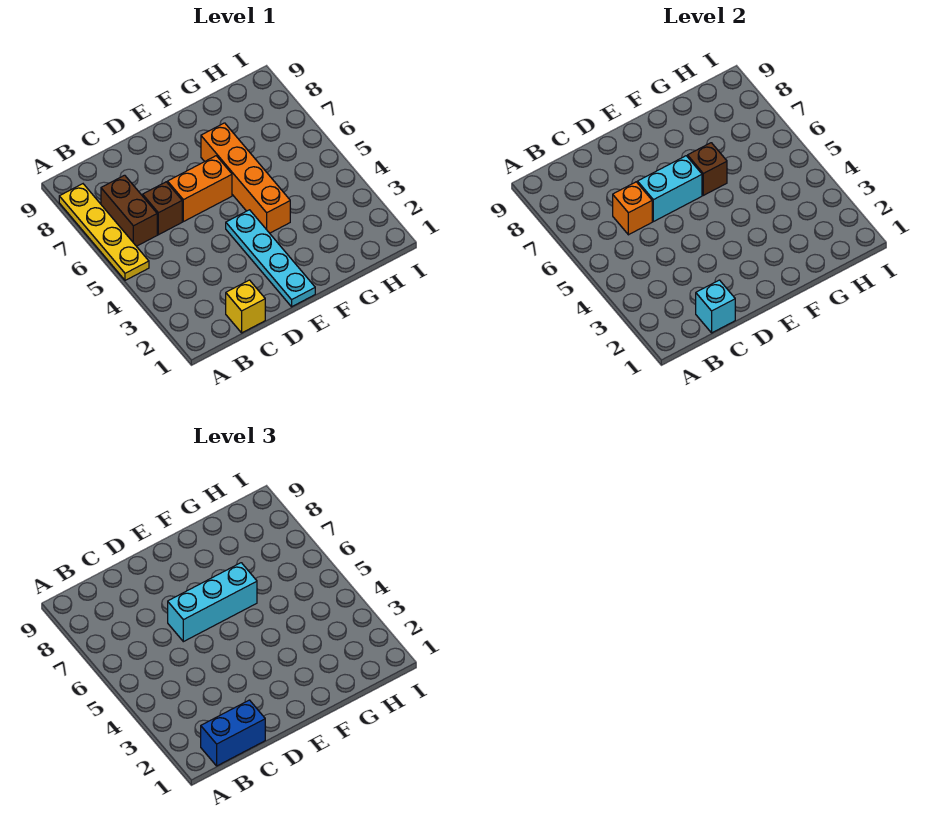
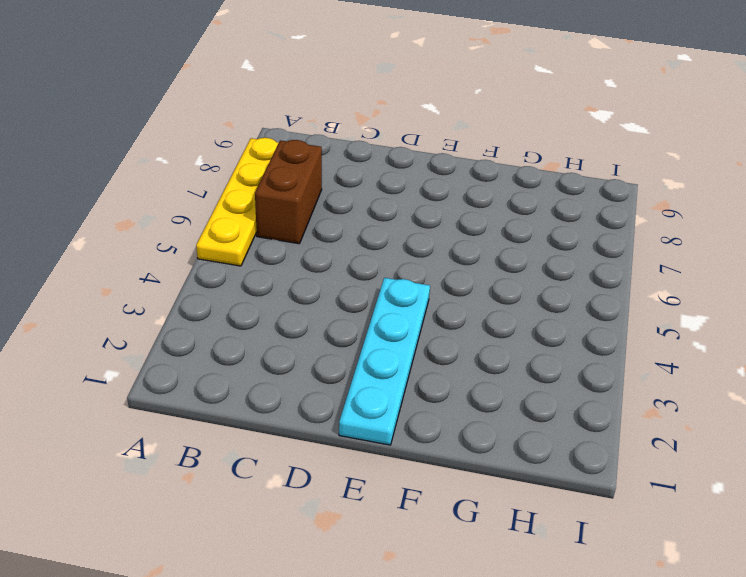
none -> yellow 1x1 brick [226,280,265,333]
none -> brown 1x1 brick [143,182,182,235]
none -> orange 1x2 brick [168,156,232,222]

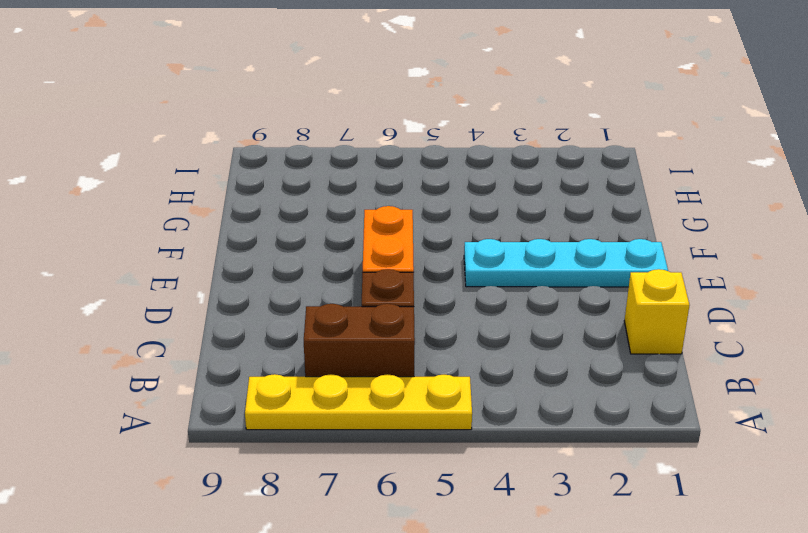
none -> orange 1x4 brick [201,123,290,233]
none -> cyan 1x1 brick [696,280,735,333]
none -> orange 1x1 brick [613,182,652,235]

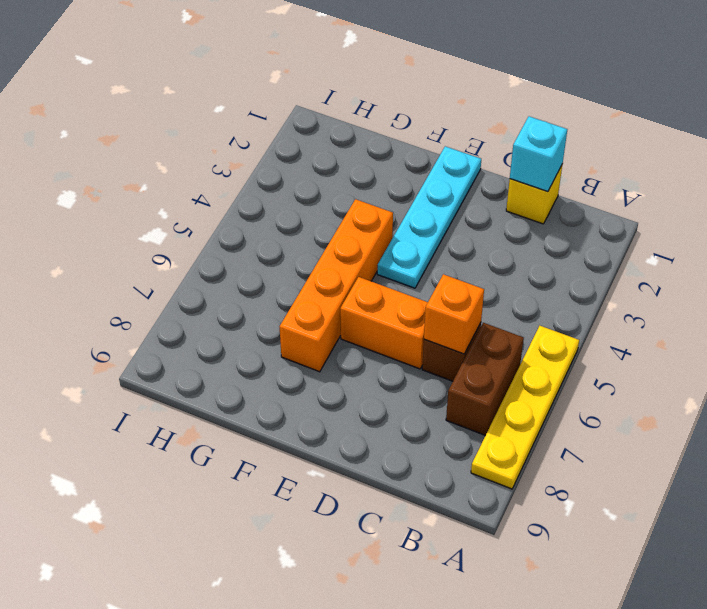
none -> cyan 1x2 brick [638,156,702,222]
none -> brown 1x1 brick [688,143,727,195]
none -> blue 1x2 brick [201,700,265,766]

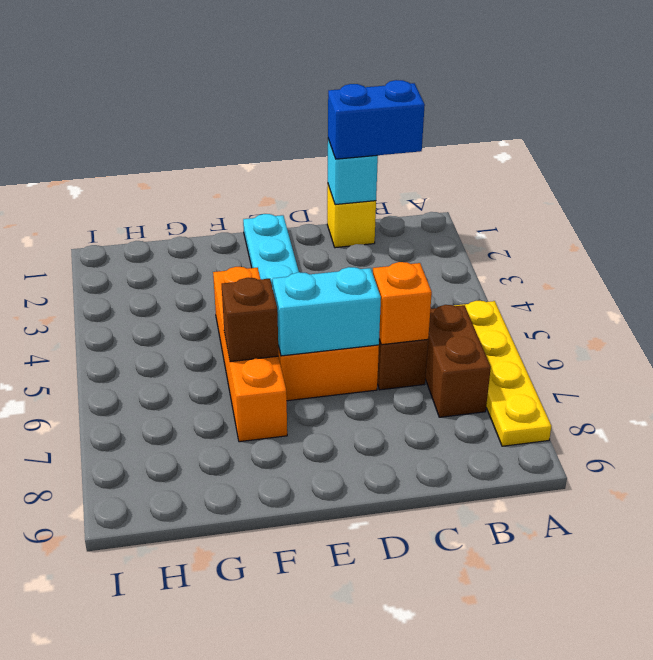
none -> cyan 1x3 brick [168,563,257,642]

